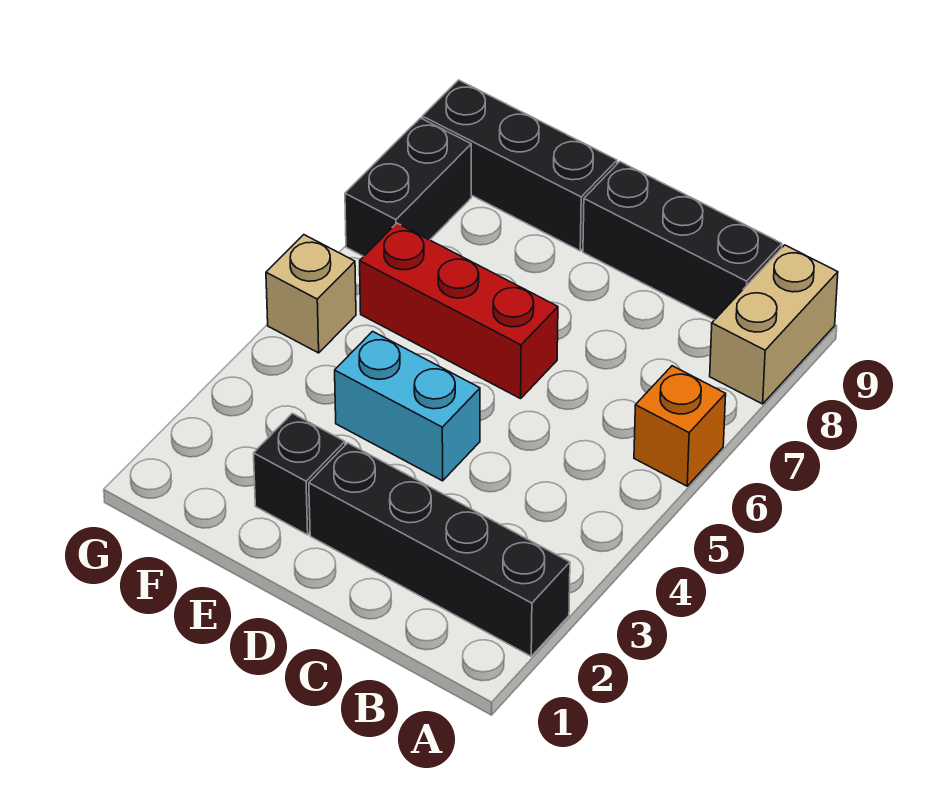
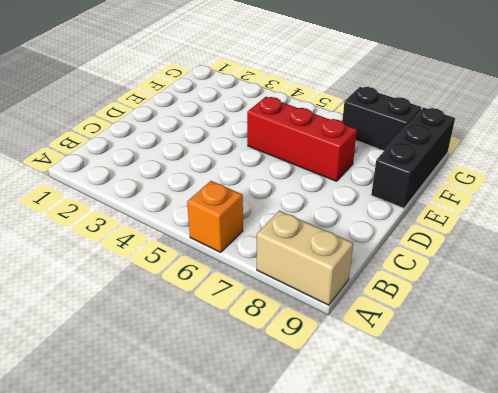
red 1x3 brick [247,97,357,181] -> red 1x3 brick turned to [360,223,558,399]
none -> black 1x4 brick [309,443,570,656]
none -> black 1x3 brick [583,162,782,320]

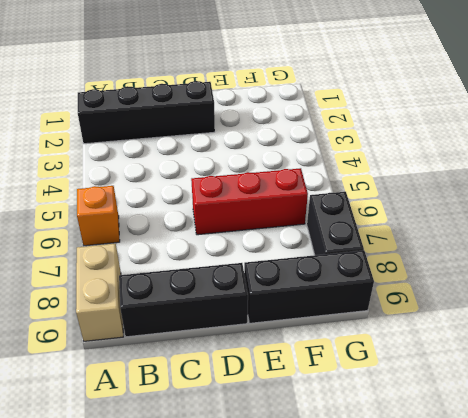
none -> cyan 1x2 brick [335,331,480,481]
none -> black 1x1 brick [254,413,345,535]

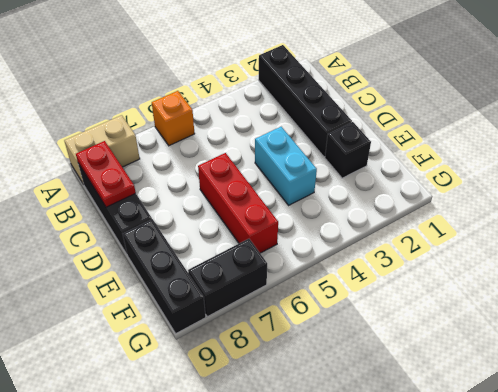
red 1x2 plate [76,141,136,207] -> none
none -> tan 1x1 brick [266,235,356,353]

